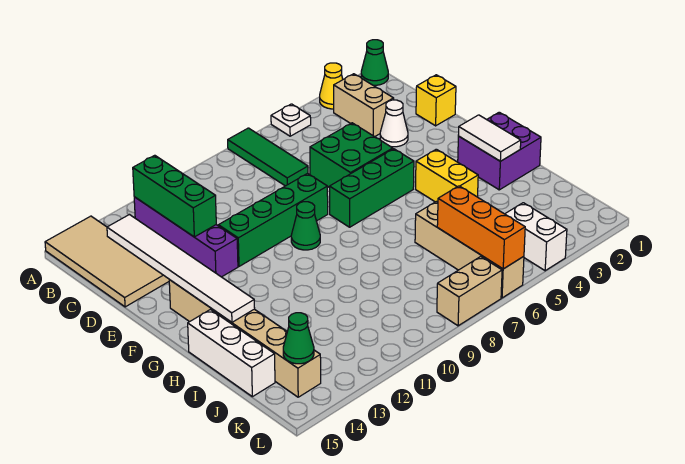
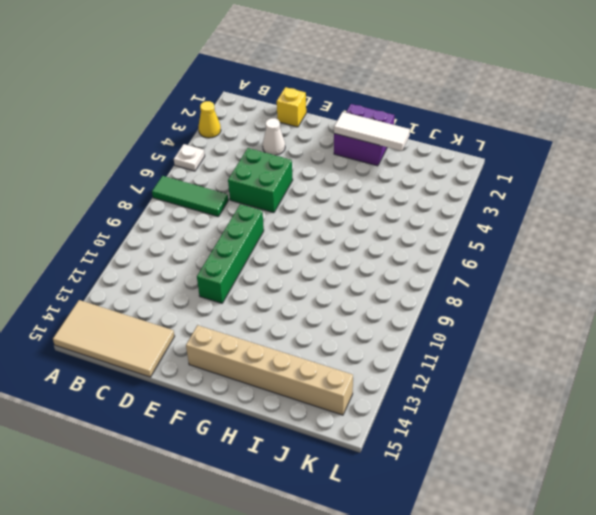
white 1x3 tile [334,112,410,151] -> white 1x2 tile [458,115,521,161]
none -> green 1x1 cone [361,40,388,85]
none -> tan 1x2 brick [334,74,394,137]
none -> purple 1x4 brick [134,197,238,277]

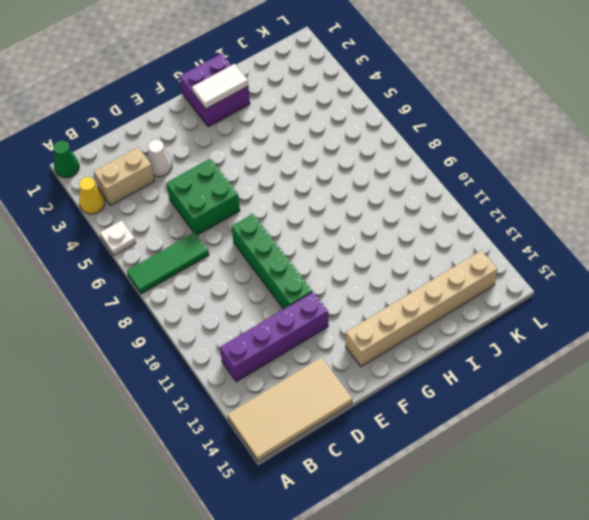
none -> yellow 1x1 brick [416,75,456,126]
none -> green 1x3 brick [330,149,414,227]
none -> green 1x1 cone [291,202,320,250]

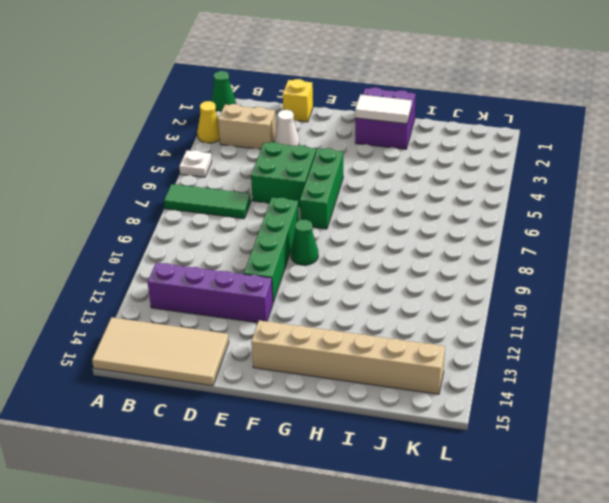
none -> yellow 1x2 brick [416,149,478,202]
none -> white 1x3 brick [188,310,275,397]
none -> tan 1x4 brick [415,202,524,298]

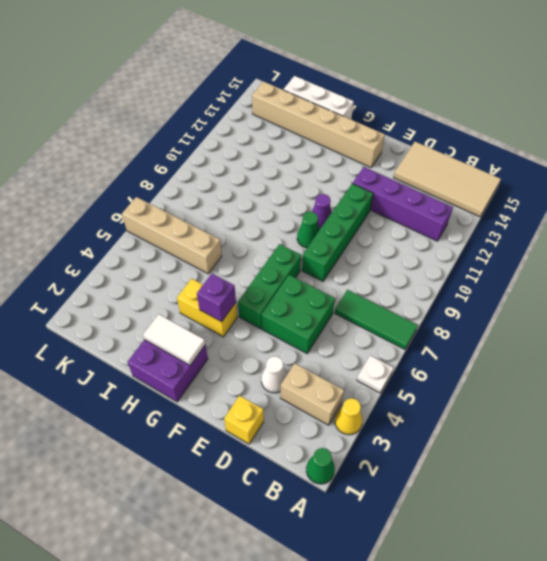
purple 1x1 cone [312,194,332,229] -> none
purple 1x1 brick [197,274,236,322] -> none
none -> white 1x2 brick [505,203,567,271]
none -> tan 1x2 brick [437,257,502,326]
none -> green 1x3 brick [133,155,216,237]

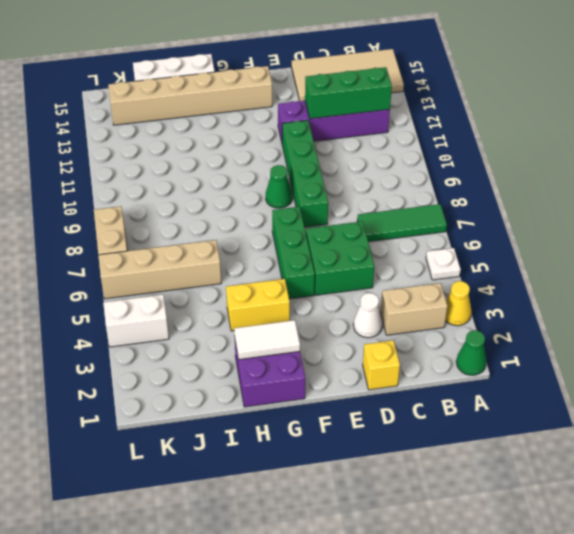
none -> white 1x6 tile [107,215,255,322]
none -> orange 1x3 brick [437,186,525,269]
none -> green 1x1 cone [283,313,314,364]

